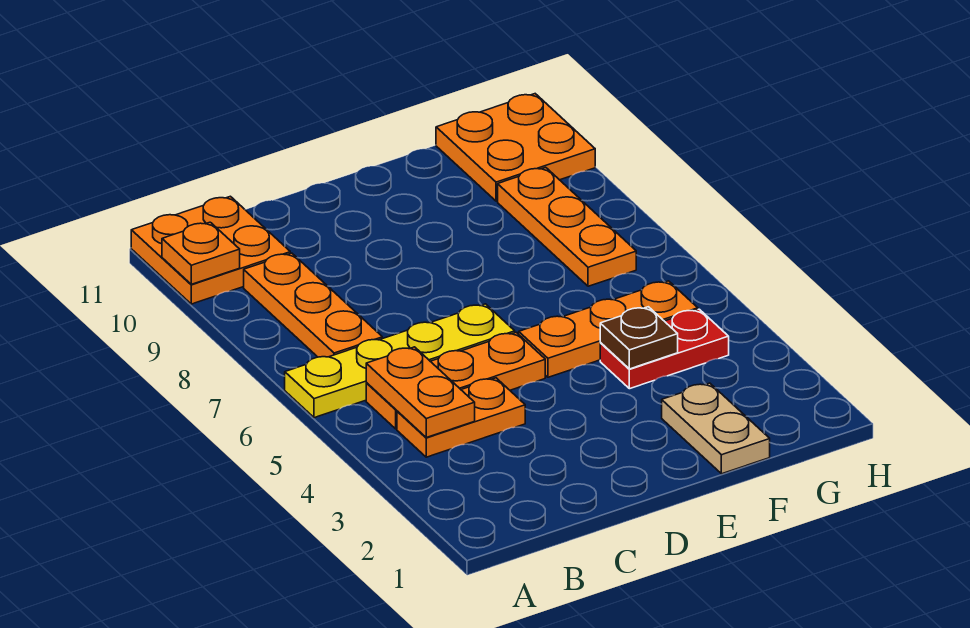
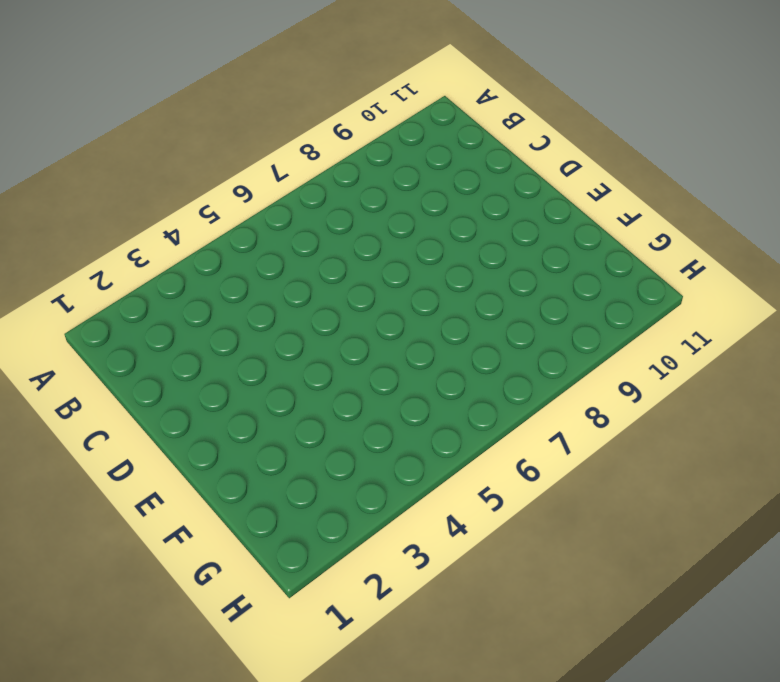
none -> yellow 1x4 plate [285,304,515,418]
none -> orange 2x2 plate [131,196,290,304]
none -> orange 1x2 plate [397,378,525,457]

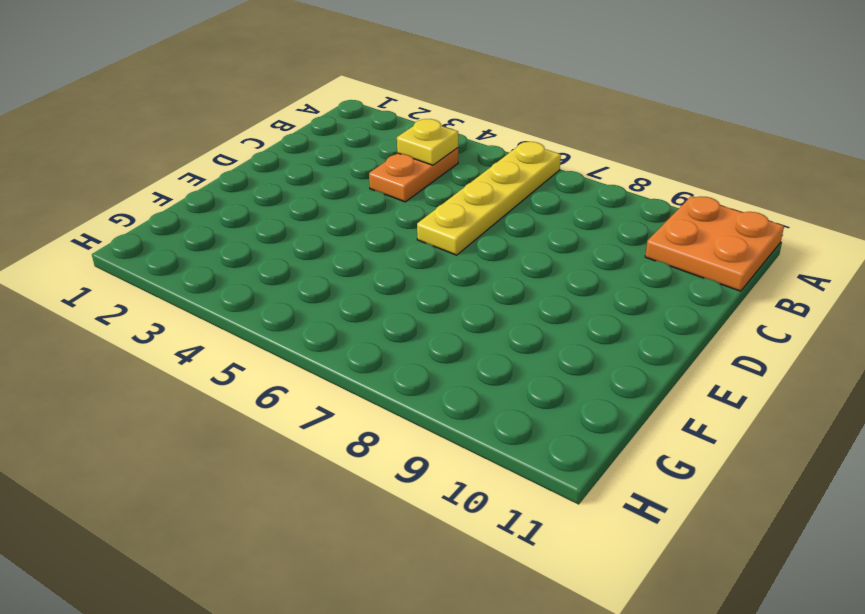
yellow 1x1 plate [397,119,458,165] -> orange 1x2 plate [366,347,475,437]
none -> orange 1x3 plate [366,333,545,429]
none -> orange 1x3 plate [244,253,382,357]
none -> orange 1x3 plate [519,281,698,377]

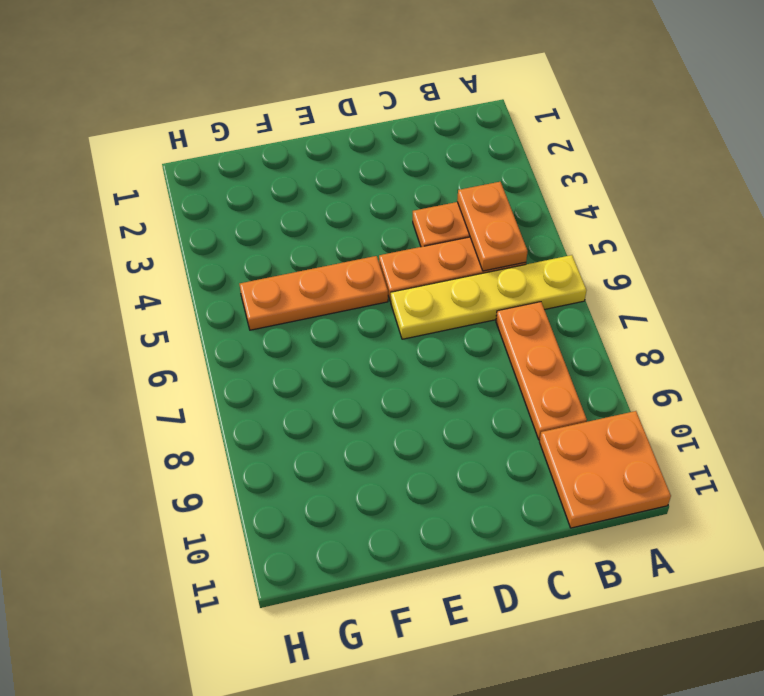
none -> tan 1x2 plate [662,383,770,474]
none -> red 1x2 plate [600,309,729,389]
none -> orange 1x3 plate [498,167,636,286]

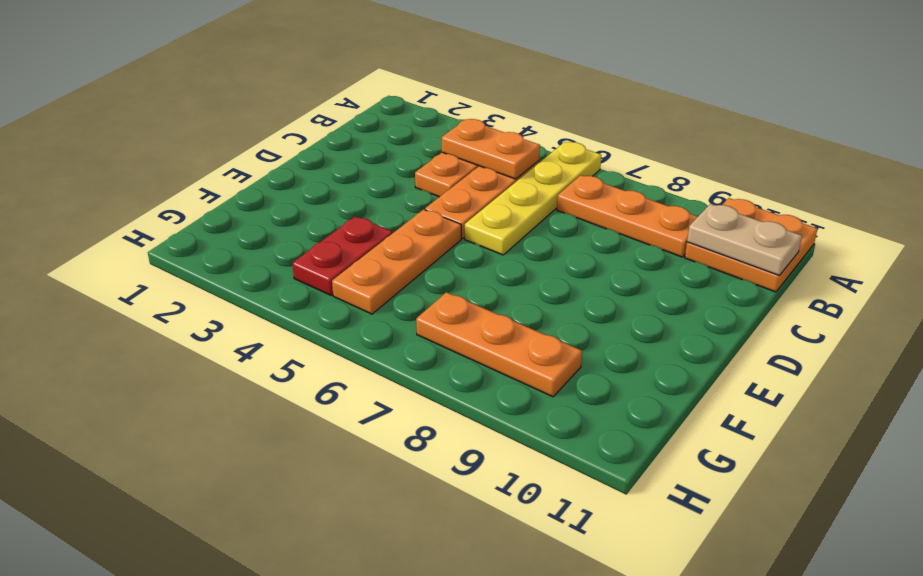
tan 1x2 plate [687,204,802,276] -> tan 1x2 plate moved to [662,383,770,474]
none -> orange 2x2 plate [436,94,595,201]
none -> orange 1x1 plate [162,222,240,284]
none -> brown 1x1 plate [600,307,678,369]

